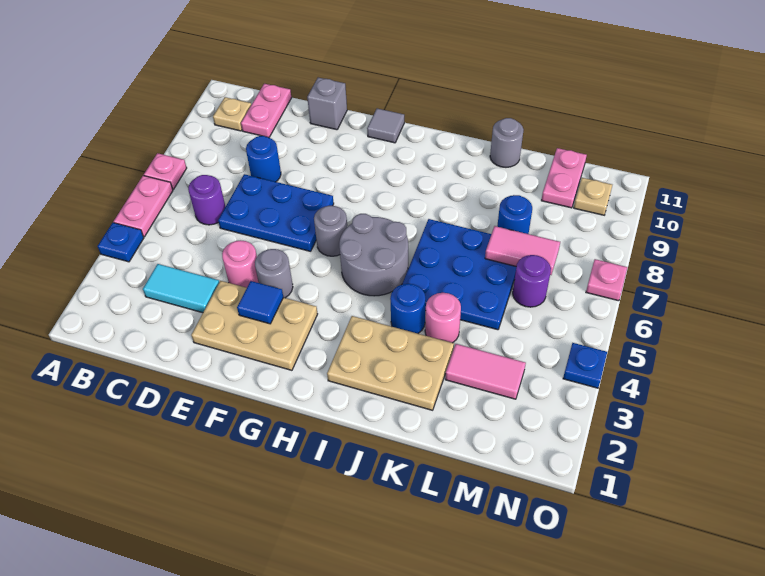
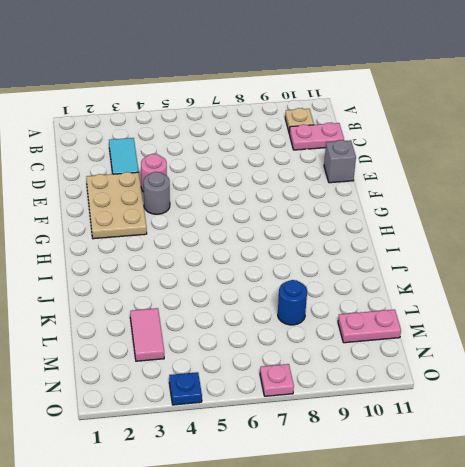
none -> blue 1x1 plate [98,223,144,262]
none -> pink 1x2 plate [114,176,173,237]
none -> pink 1x1 plate [144,153,187,189]
none -> purple 1x1 round brick [188,175,226,225]

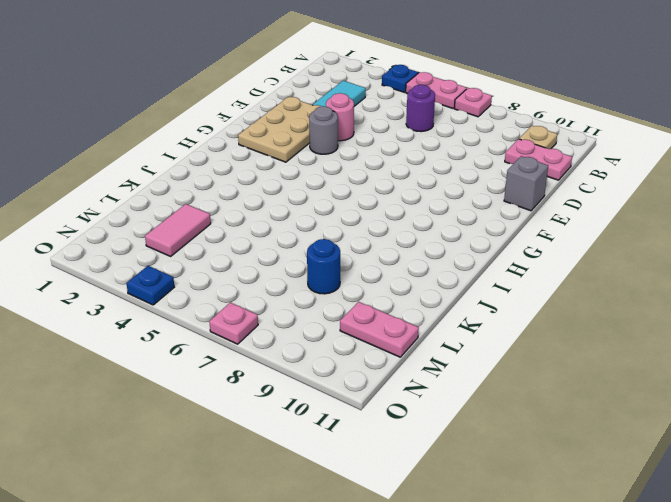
none -> blue 2x3 plate [218,174,334,251]
none -> blue 1x1 round brick [246,136,281,182]
none -> grey 1x1 round brick [314,206,347,256]
none -> grey 1x1 tile [367,108,404,143]

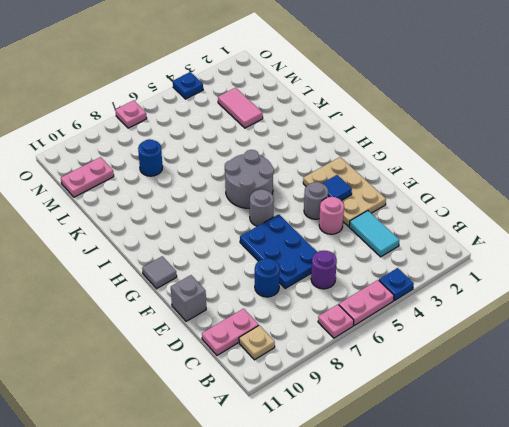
none -> tan 2x3 plate [327,316,454,410]
none -> blue 1x1 round brick [390,284,426,333]
none -> blue 3x3 plate [402,219,516,330]
none -> pink 1x1 round brick [425,293,461,343]

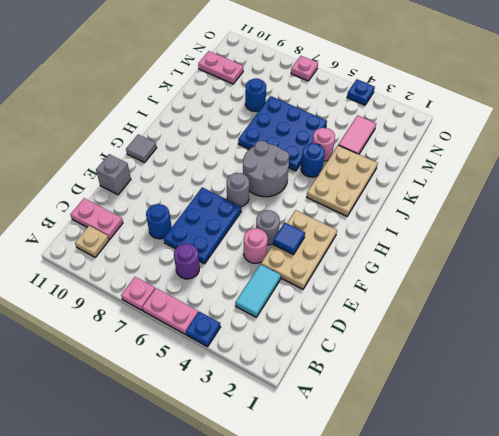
none -> grey 1x1 round brick [490,118,524,167]
none -> purple 1x1 round brick [513,255,551,307]
none -> tan 1x1 plate [574,178,612,215]
none -> pink 1x2 tile [485,226,560,275]

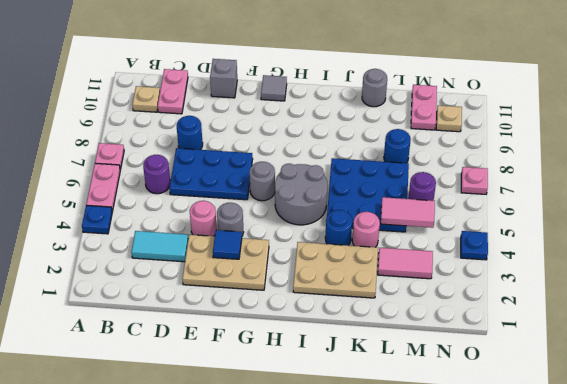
pink 1x2 tile [381,197,435,228] -> pink 1x2 tile moved to [485,226,560,275]

